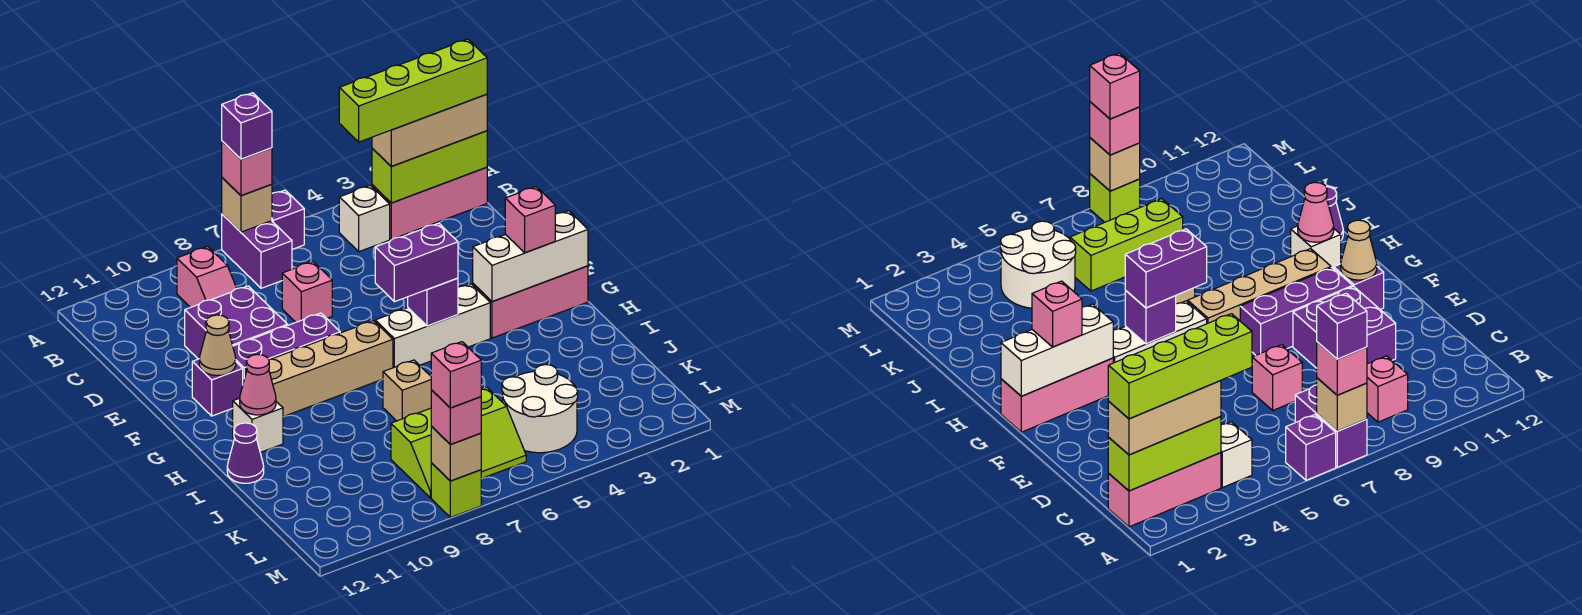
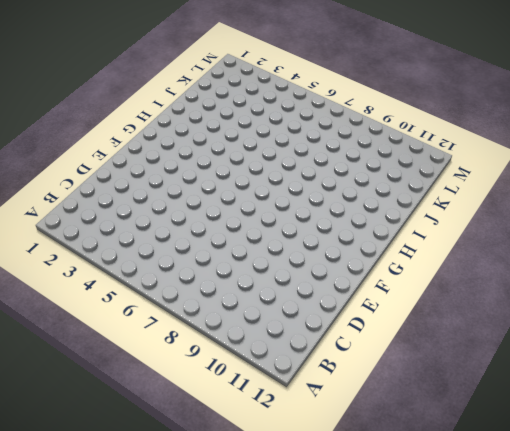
none -> purple 1x1 brick [272,190,304,250]
none -> purple 1x2 brick [222,214,292,288]
none -> pink 1x3 brick [372,167,487,239]
none -> white 1x1 brick [339,185,390,252]

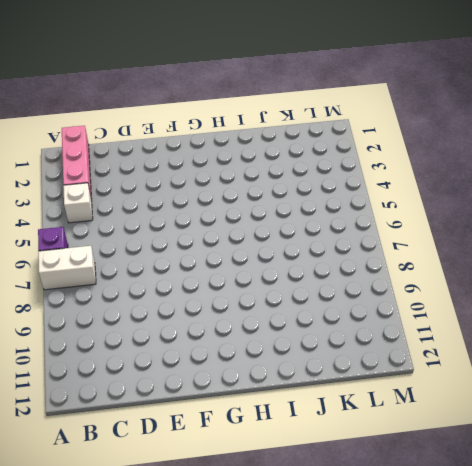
white 1x2 brick [38,246,96,290] -> purple 1x2 brick [222,214,292,288]
none -> pink 1x2 slope [177,247,237,307]
none -> pink 1x1 brick [282,262,332,322]
none -> purple 2x2 brick [185,286,288,359]
none -> purple 1x3 brick [233,313,340,383]

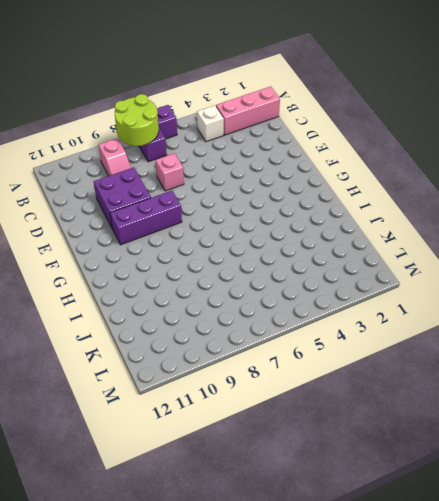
lime 2x2 round brick [115,94,159,146] -> tan 1x1 brick [222,178,272,232]
none -> purple 1x1 brick [192,359,243,416]
none -> pink 1x3 brick [473,266,588,338]
none -> white 1x3 brick [375,284,490,368]
none -> tan 1x4 brick [245,321,393,417]

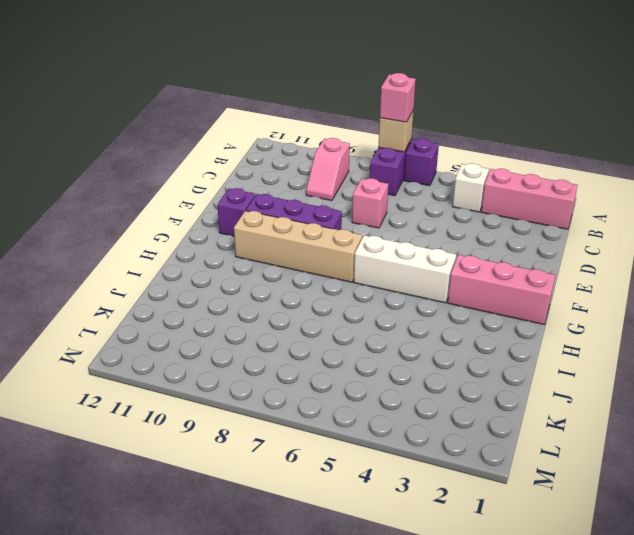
none -> purple 2x2 brick [185,286,288,359]
none -> white 1x1 brick [232,398,283,452]
none -> tan 1x1 brick [383,360,431,421]
none -> purple 1x1 cone [227,423,264,483]

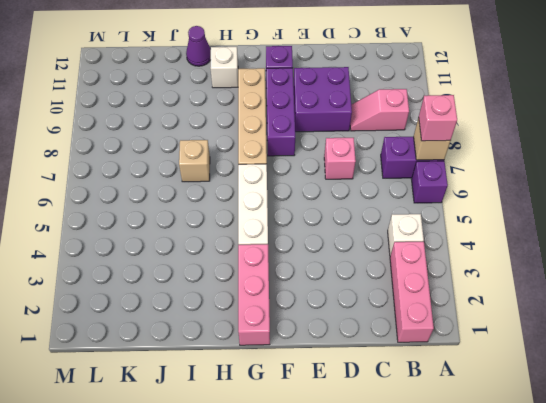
none -> white 2x2 round brick [502,365,578,453]
none -> lime 2x3 slope [391,387,526,498]
none -> lime 1x1 brick [431,463,481,517]
none -> lime 1x3 brick [372,131,487,203]

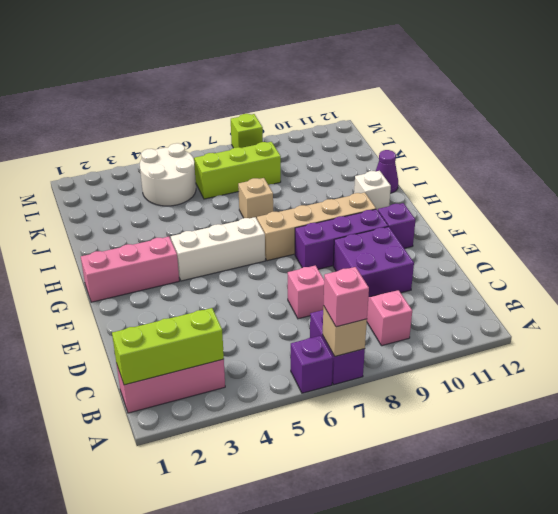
none -> white 1x1 brick [339,185,390,252]
none -> tan 1x1 cone [199,315,236,376]
none -> white 1x3 brick [473,211,588,301]
none -> purple 1x1 brick [408,278,458,326]

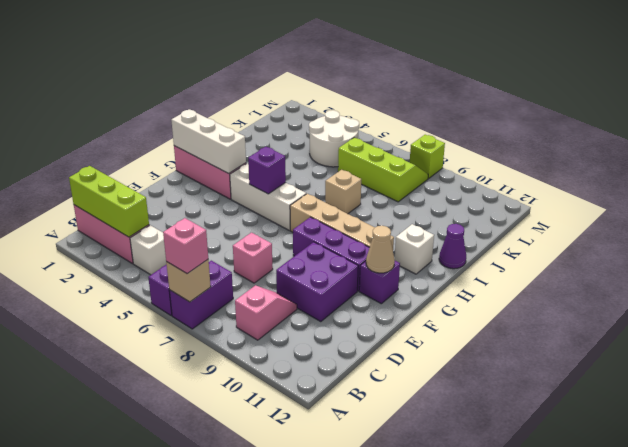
none -> pink 1x1 cone [240,354,276,415]
none -> tan 1x1 brick [431,426,481,481]
none -> tan 1x3 brick [372,94,487,166]
none -> pink 1x1 brick [505,187,555,253]

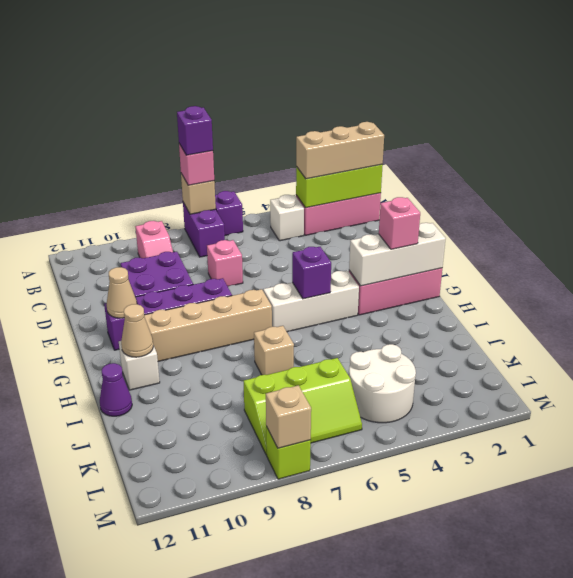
tan 1x1 cone [121,304,153,357] -> pink 1x1 cone [240,354,276,415]
none -> purple 1x2 brick [375,223,458,302]
none -> pink 1x1 brick [431,390,481,445]
none -> lime 1x4 brick [339,39,487,142]
none -> pink 1x1 brick [431,342,481,408]

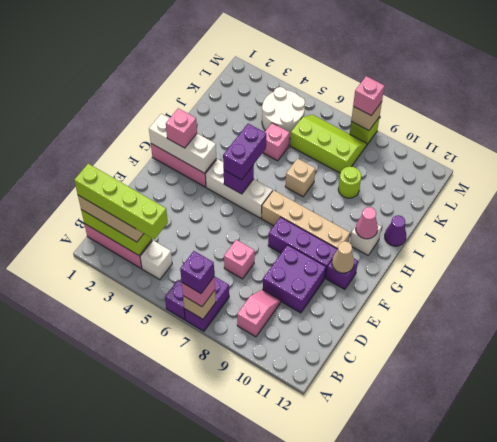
purple 1x2 brick [223,124,266,180] -> purple 1x2 brick turned to [375,223,458,302]
pink 1x1 brick [263,123,289,161] -> pink 1x1 brick moved to [431,342,481,408]
lime 1x1 round brick [338,167,361,198] -> none

